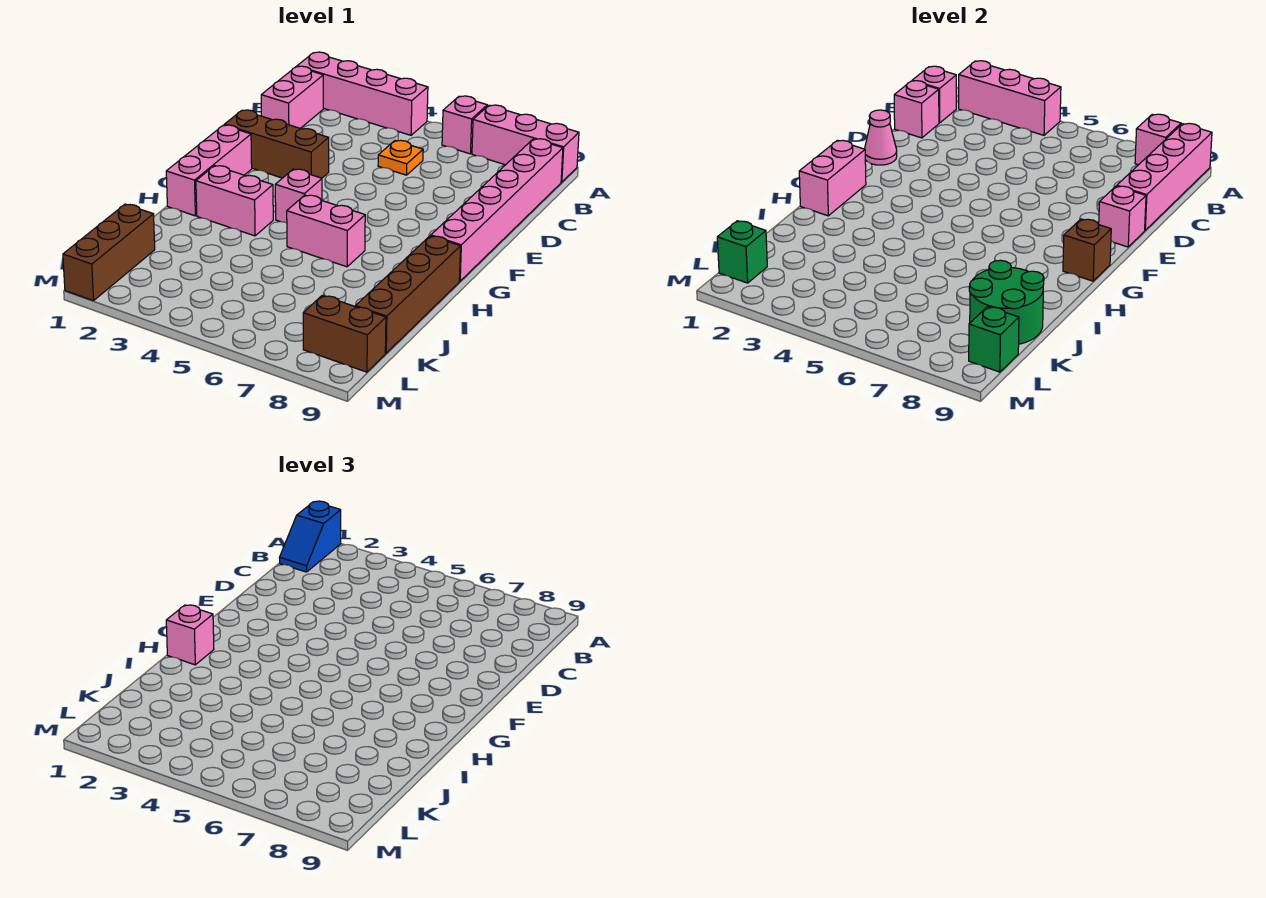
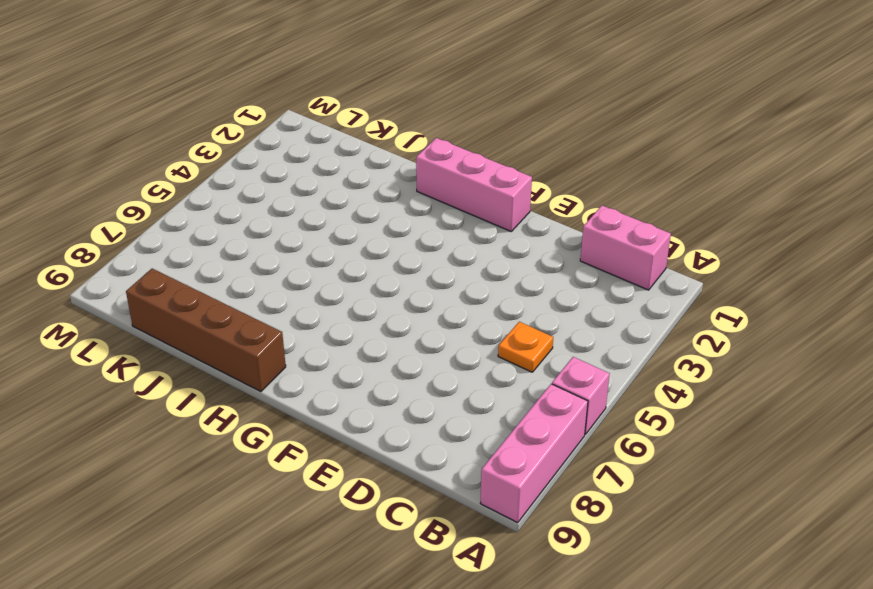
none -> pink 1x4 brick [297,52,428,135]
none -> pink 1x6 brick [431,139,563,281]
none -> brown 1x3 brick [224,110,329,178]

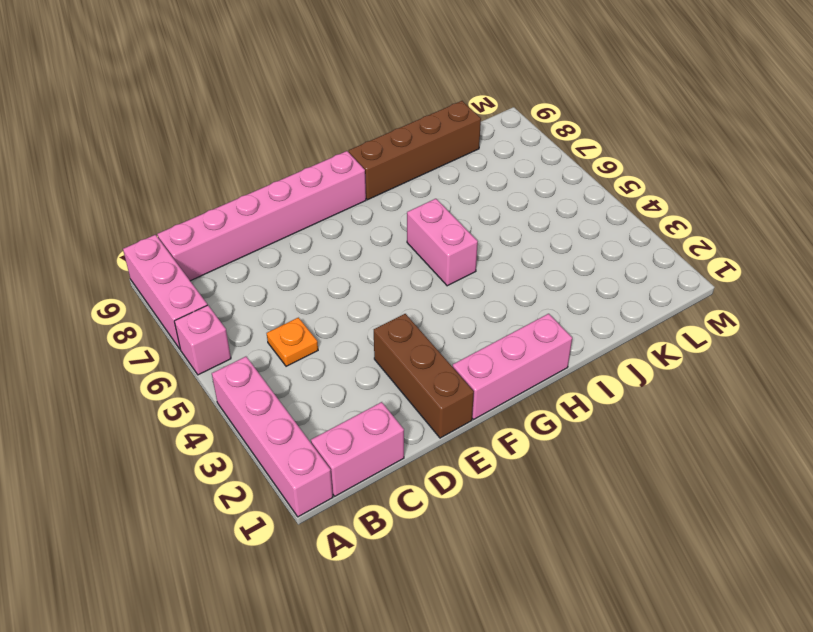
none -> pink 1x1 brick [275,169,322,223]
none -> pink 1x2 brick [196,166,273,236]
none -> brown 1x3 brick [63,204,155,301]

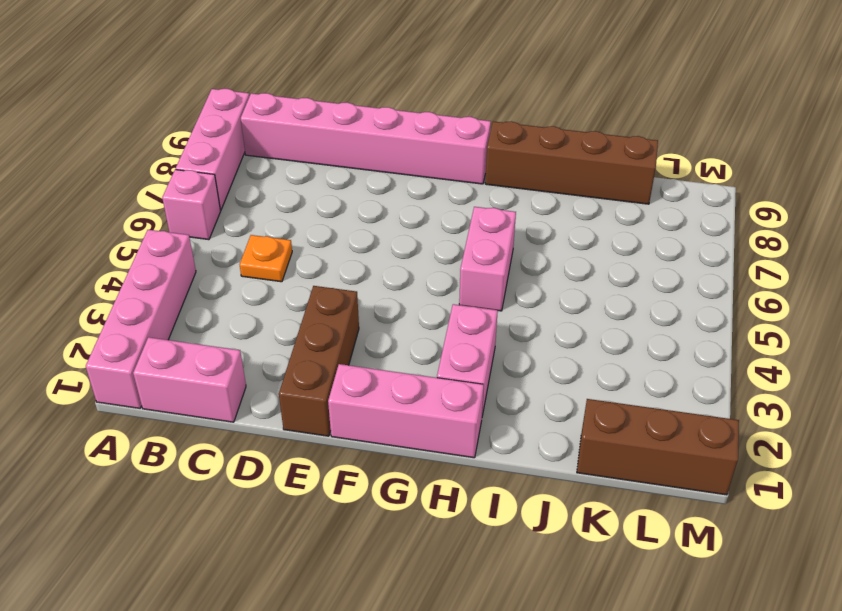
none -> pink 1x1 brick [275,169,322,223]
none -> brown 1x2 brick [303,295,386,372]
none -> pink 1x3 brick [959,61,1061,135]

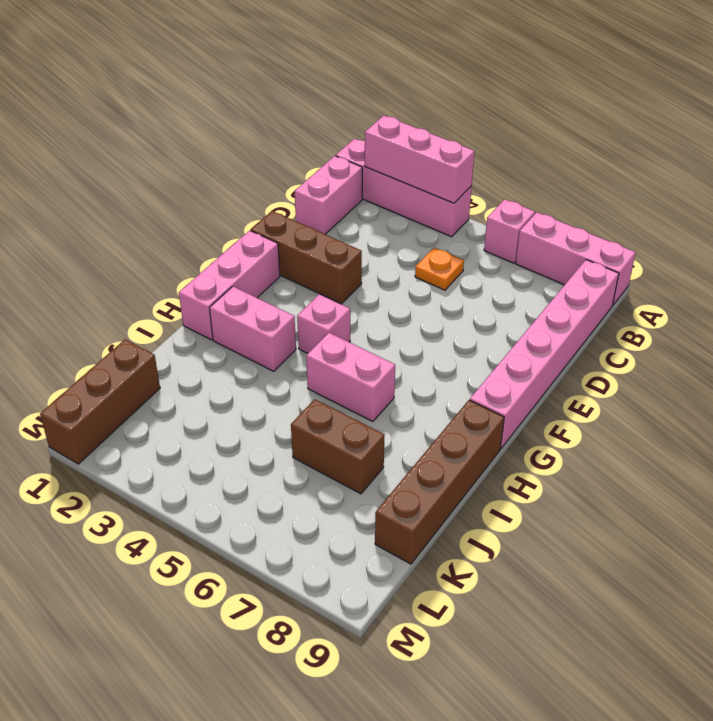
brown 1x2 brick [291,399,384,494] -> brown 1x2 brick moved to [303,295,386,372]
none -> pink 1x1 brick [1135,114,1181,165]
none -> pink 1x4 brick [1117,123,1212,230]
none -> pink 1x1 brick [912,66,956,123]

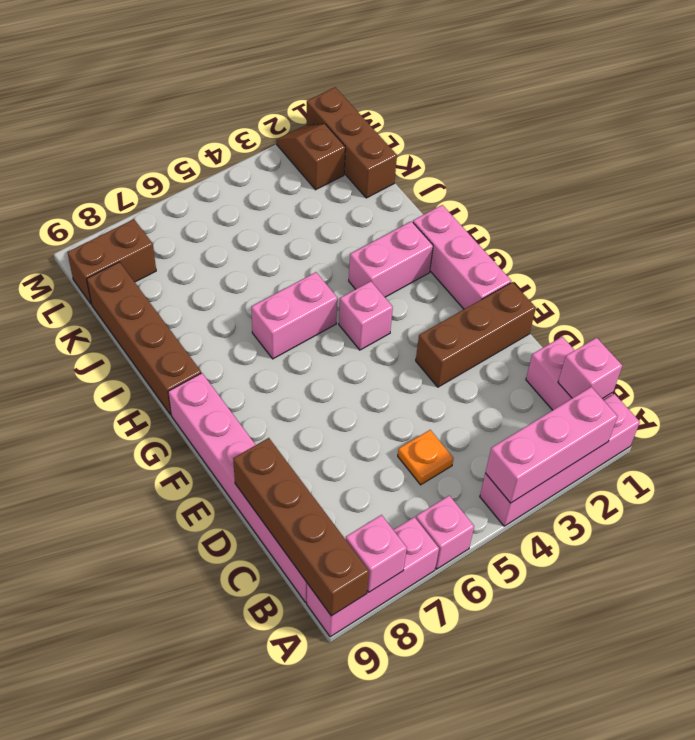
brown 1x4 brick [233,438,369,616] -> pink 1x4 brick [1117,123,1212,230]
brown 1x2 slope [277,124,345,190] -> none
none -> pink 1x1 brick [894,81,939,138]
none -> pink 1x1 cone [865,110,897,165]
none -> pink 1x1 brick [1099,186,1146,247]

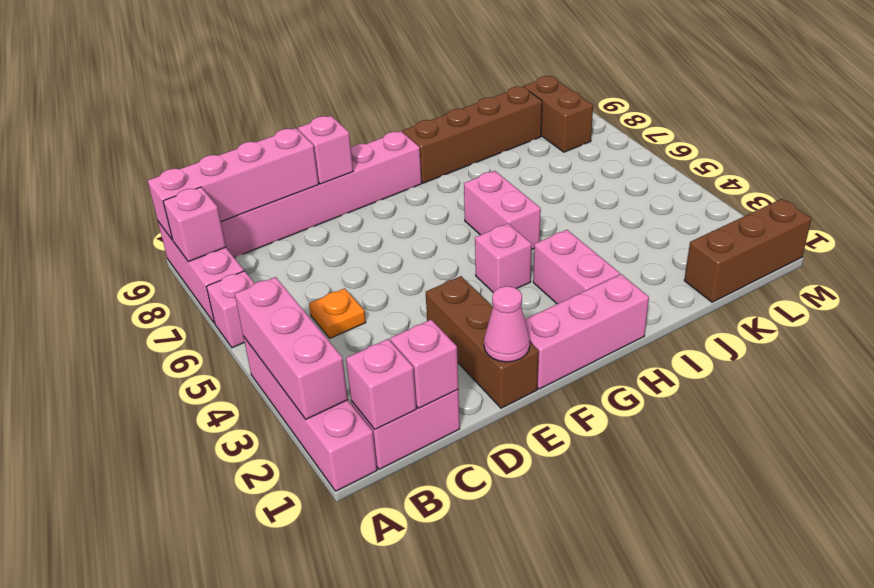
none -> pink 1x2 brick [799,140,866,216]
none -> brown 1x1 brick [1063,219,1111,281]
none -> green 2x2 round brick [969,260,1044,344]

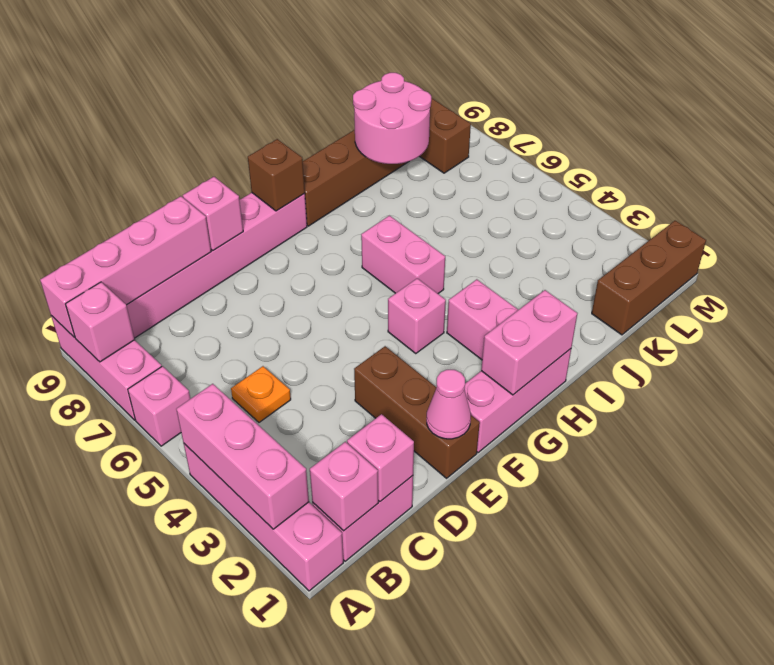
pink 2x2 round brick [353,73,431,164] -> green 2x2 round brick [969,260,1044,344]
none -> green 1x1 brick [717,221,767,283]
none -> green 1x1 brick [969,307,1019,372]
none -> blue 1x2 slope [279,501,341,572]

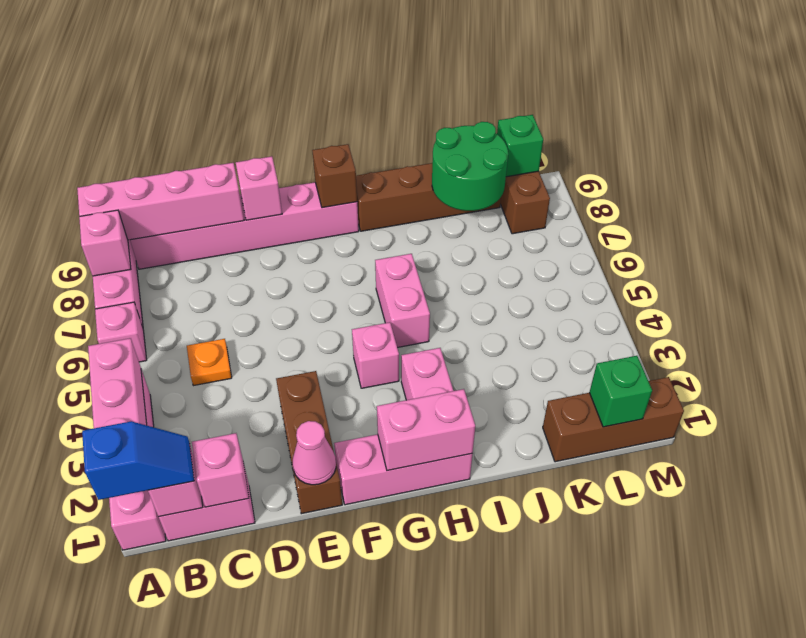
none -> pink 1x1 brick [166,605,214,665]

